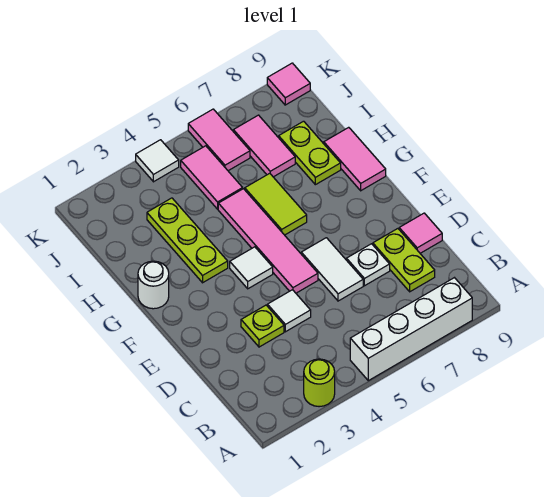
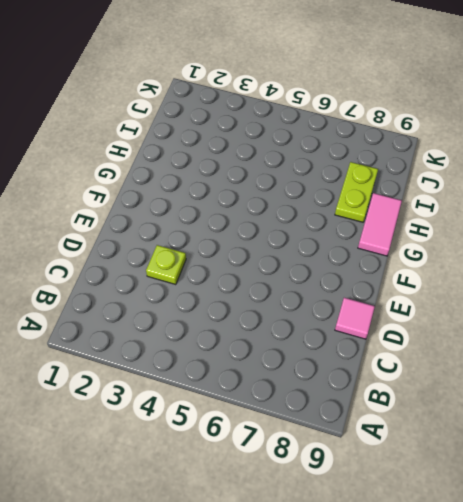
none -> lime 1x1 round brick [304,359,335,407]
none -> white 1x4 brick [350,278,472,381]
none -> lime 1x2 plate [373,229,435,292]

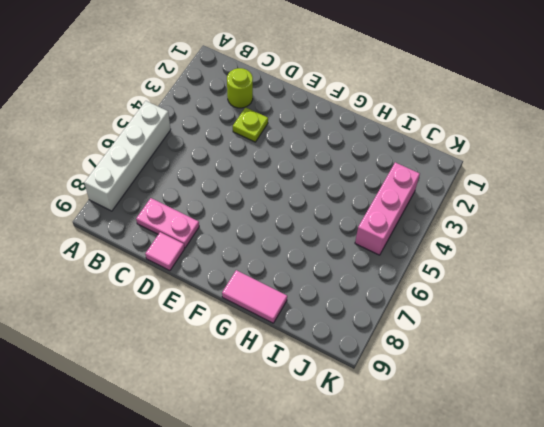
lime 1x1 round brick [227,68,253,108] -> lime 1x1 round brick moved to [304,359,335,407]
pink 1x2 plate [136,198,199,248] -> lime 1x2 plate [373,229,435,292]
pink 1x3 brick [355,162,420,255] -> pink 1x2 tile [181,146,243,209]
none -> white 1x1 tile [267,290,311,332]
none -> white 1x2 tile [301,238,363,301]
none -> white 1x1 plate [347,244,390,286]

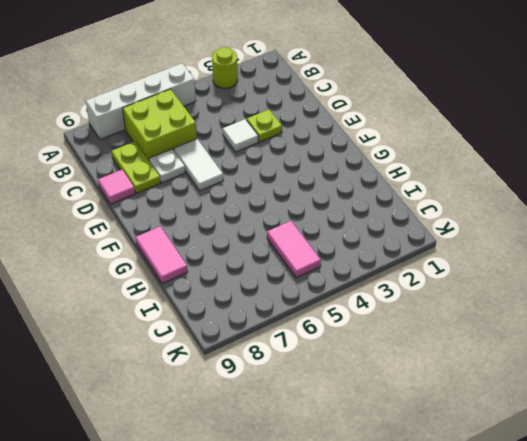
lime 2x2 brick [123,89,197,160] -> none
none -> pink 1x4 tile [218,189,318,293]
none -> white 1x1 tile [230,247,273,289]
none -> white 1x1 round brick [138,261,169,309]

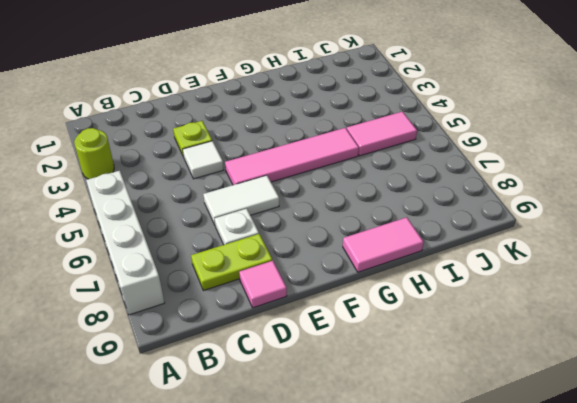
none -> white 1x1 tile [230,247,273,289]
none -> white 1x1 round brick [138,261,169,309]
none -> lime 1x3 plate [147,198,228,283]

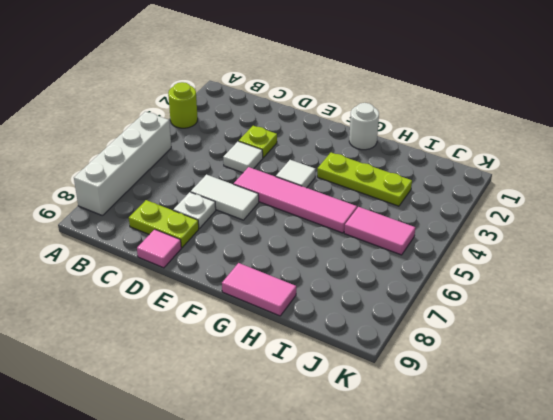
none -> lime 1x2 tile [245,173,307,235]
none -> lime 1x2 plate [279,121,341,185]
none -> pink 1x2 tile [233,115,295,177]

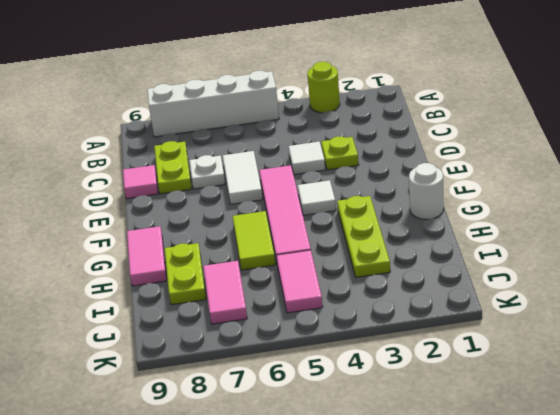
none -> pink 1x2 tile [188,109,250,171]
none -> white 1x1 tile [136,140,179,182]
none -> pink 1x1 tile [267,63,310,105]

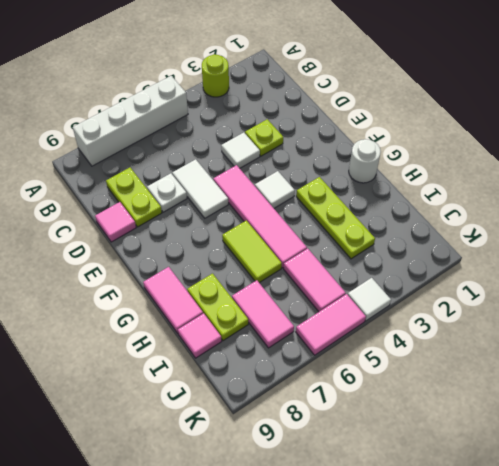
pink 1x1 tile [178,313,222,358] -> pink 1x1 tile moved to [267,63,310,105]
pink 1x2 tile [296,294,366,355] -> pink 1x2 tile turned to [188,109,250,171]

